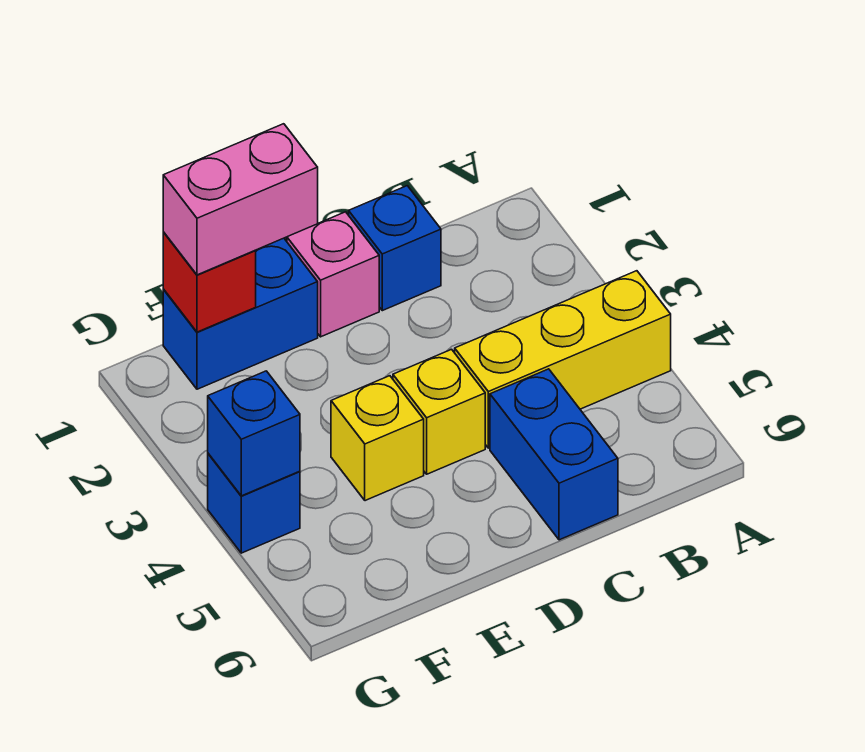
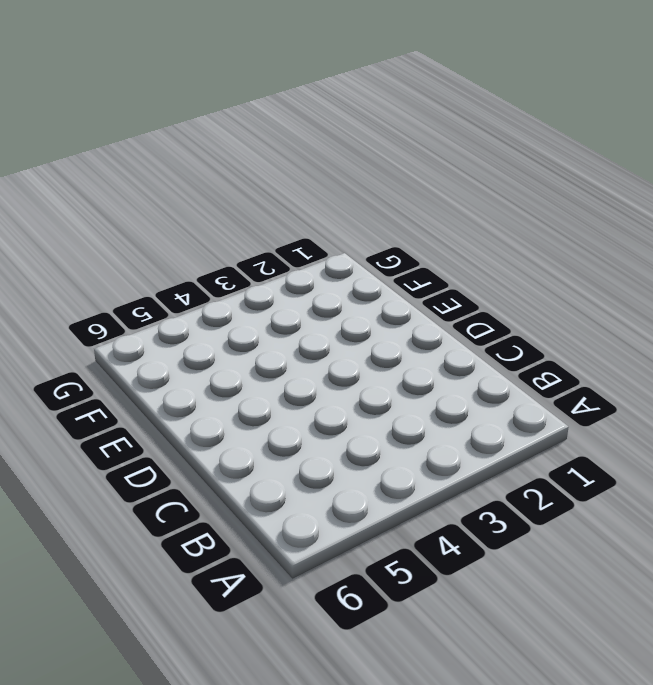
none -> yellow 1x3 brick [455,271,671,448]
none -> blue 1x1 brick [349,186,441,311]

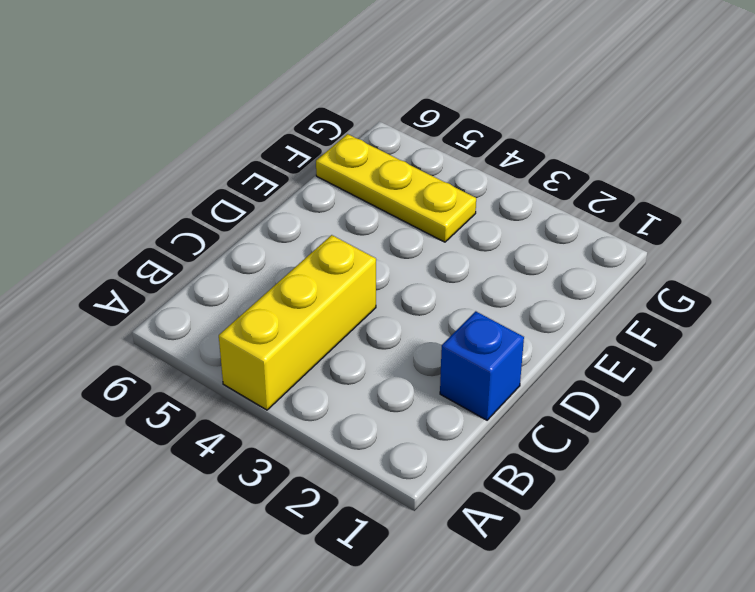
yellow 1x3 plate [316,134,476,242] -> none
none -> blue 1x2 brick [490,369,618,540]
none -> pink 1x1 brick [287,212,379,337]

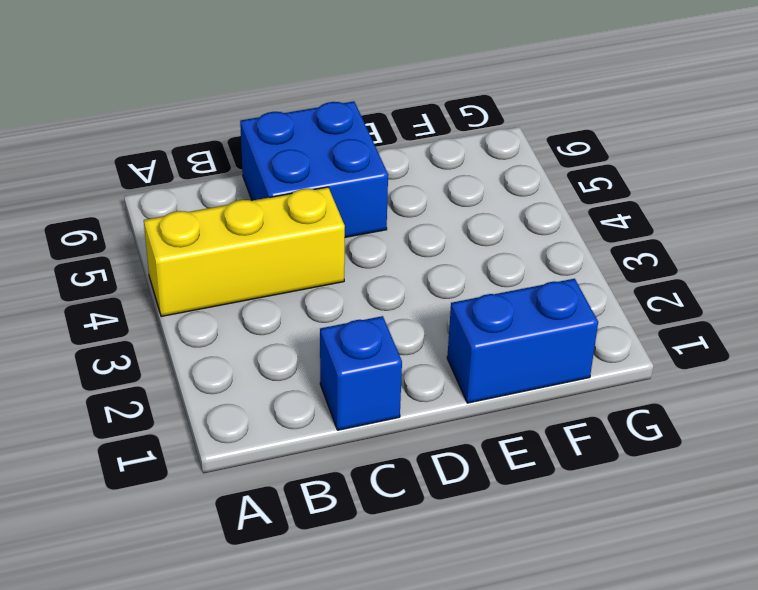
blue 2x2 brick [240,101,388,237] -> blue 1x2 brick [490,369,618,540]
none -> pink 1x1 brick [287,212,379,337]
none -> yellow 1x1 brick [393,349,485,474]

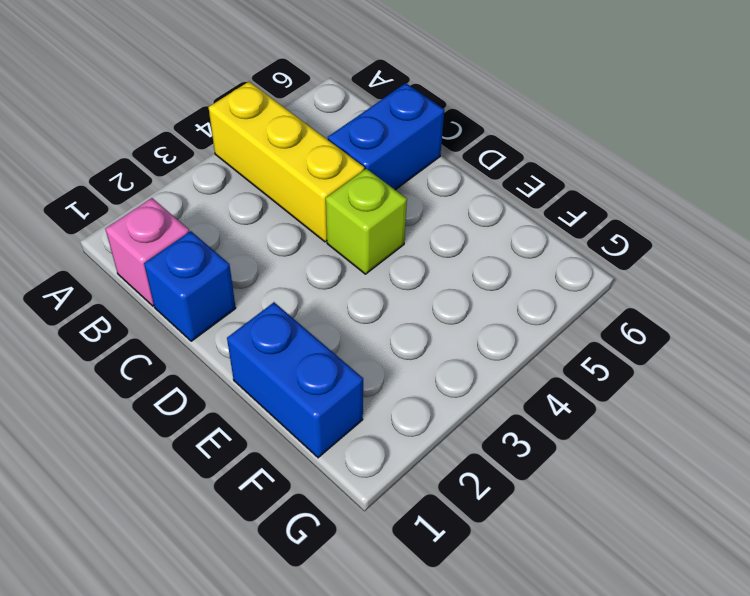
pink 1x1 brick [106,198,189,306] -> pink 1x1 brick moved to [287,212,379,337]
lime 1x1 brick [326,169,407,274] -> yellow 1x1 brick [393,349,485,474]
none -> yellow 1x1 brick [331,376,424,501]
none -> blue 1x1 brick [208,454,300,553]

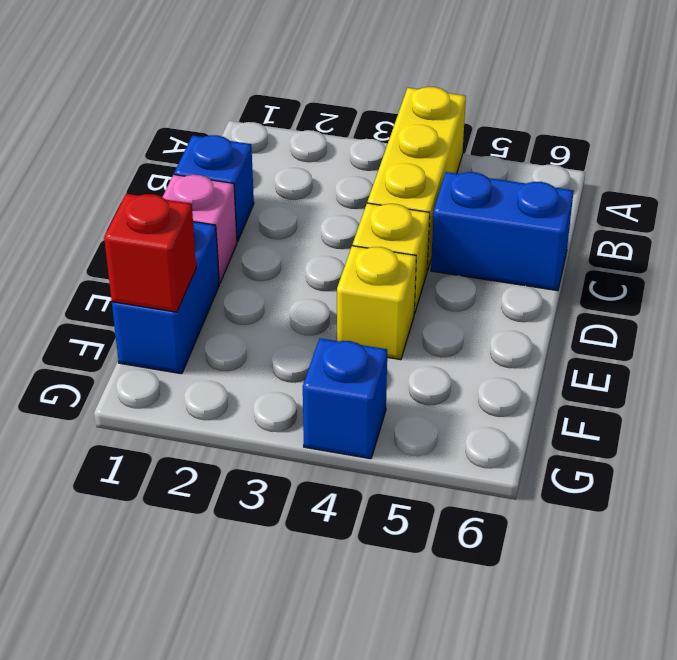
none -> blue 1x1 brick [208,371,300,496]
none -> pink 1x2 brick [163,124,318,275]

